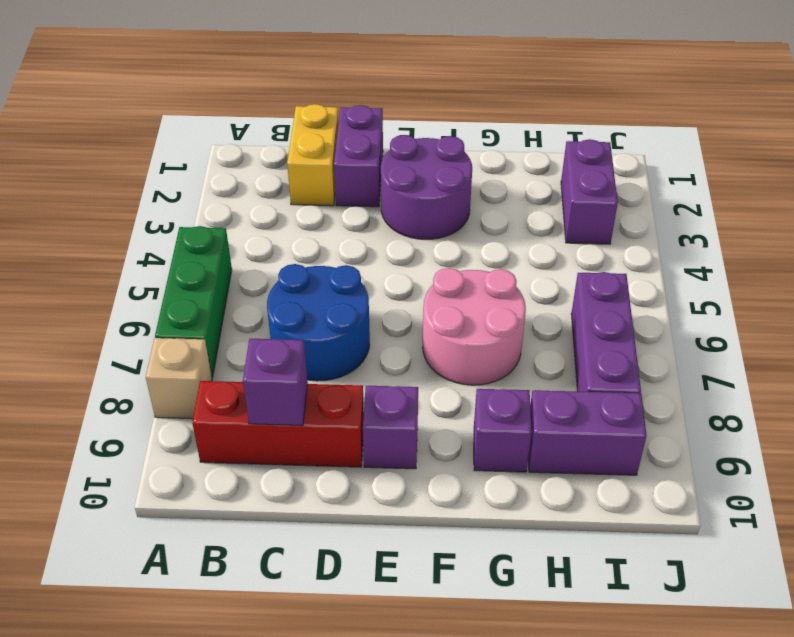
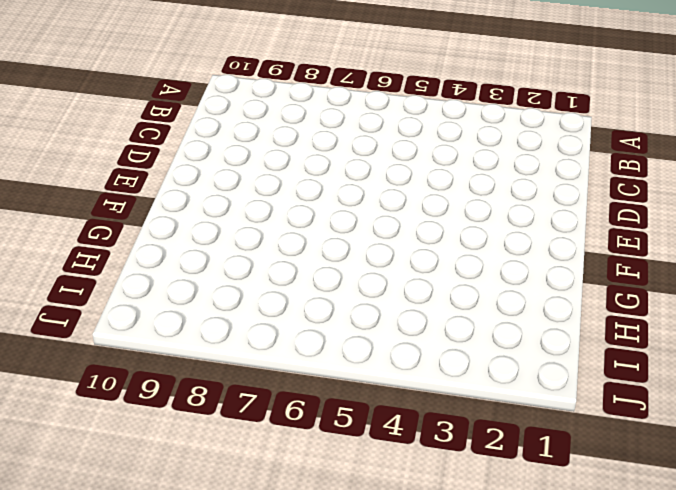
none -> green 1x3 brick [155,226,232,378]
none -> tan 1x1 brick [146,338,212,419]
none -> red 1x3 brick [192,381,364,467]

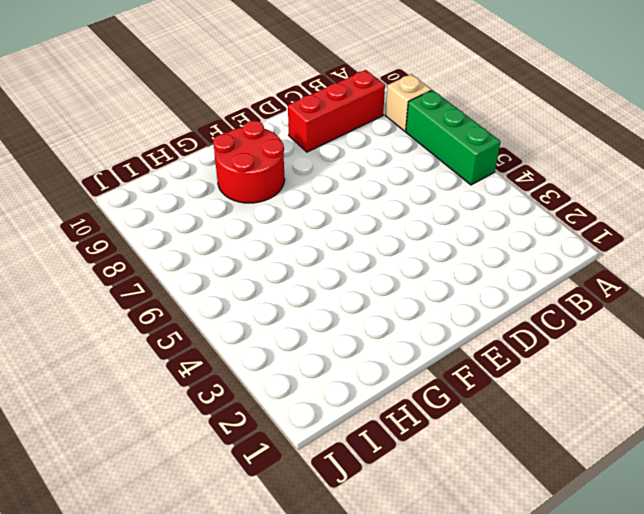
red 2x2 round brick [213,121,285,203] -> purple 1x1 brick [474,389,532,472]
none -> yellow 1x2 brick [287,104,339,206]
none -> blue 2x2 round brick [267,264,370,381]
none -> purple 1x2 brick [334,105,383,207]

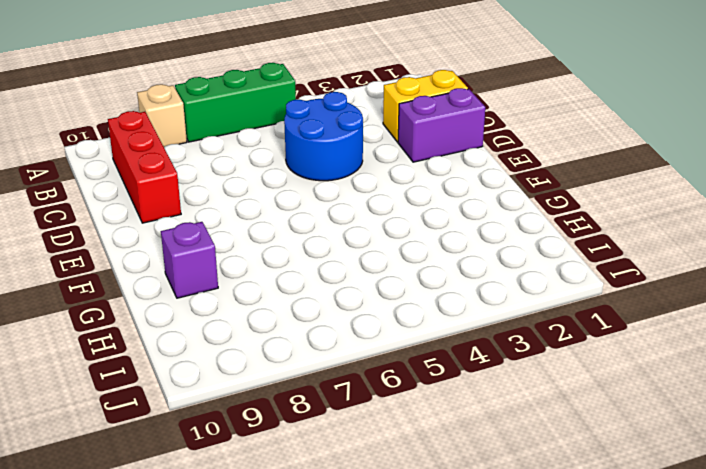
blue 2x2 round brick [284,92,363,181] -> blue 2x2 round brick moved to [267,264,370,381]
none -> purple 2x2 round brick [381,135,472,239]
none -> purple 1x1 brick [363,386,418,469]
none -> pink 2x2 round brick [423,268,526,385]

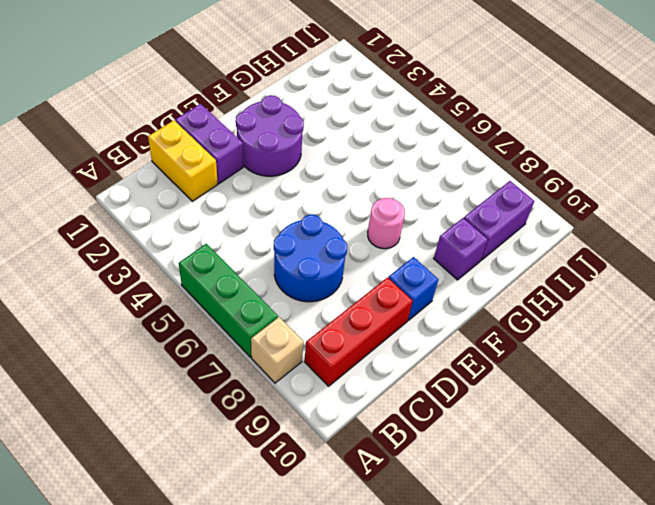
blue 1x1 brick [389,257,438,320] -> purple 1x1 brick [363,386,418,469]
pink 1x1 round brick [368,198,405,249] -> pink 2x2 round brick [423,268,526,385]
none -> purple 1x2 brick [561,139,618,244]
none -> purple 1x3 brick [571,272,641,393]
none -> purple 1x1 brick [243,339,308,426]

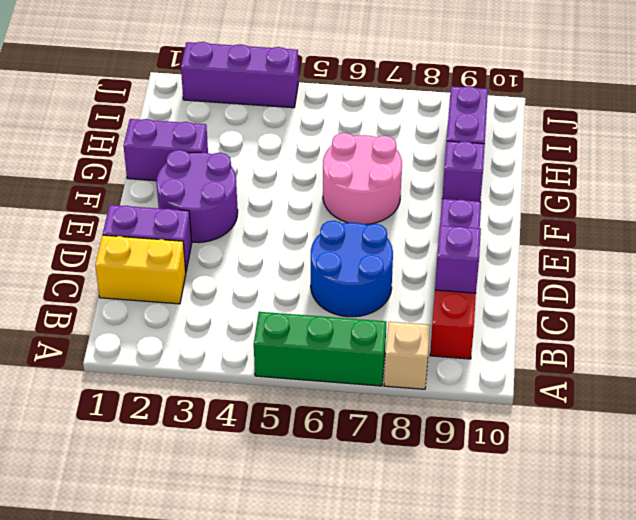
purple 1x2 brick [124,119,208,181] -> purple 1x2 brick moved to [561,139,618,244]
purple 1x3 brick [181,42,298,108] -> purple 1x3 brick moved to [571,272,641,393]

